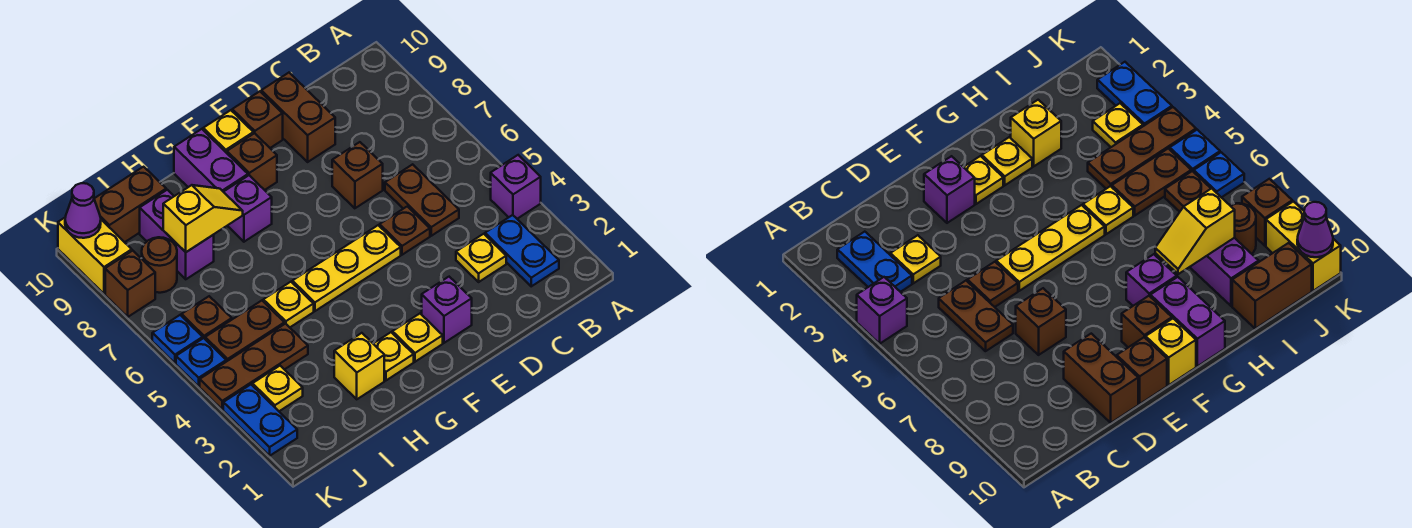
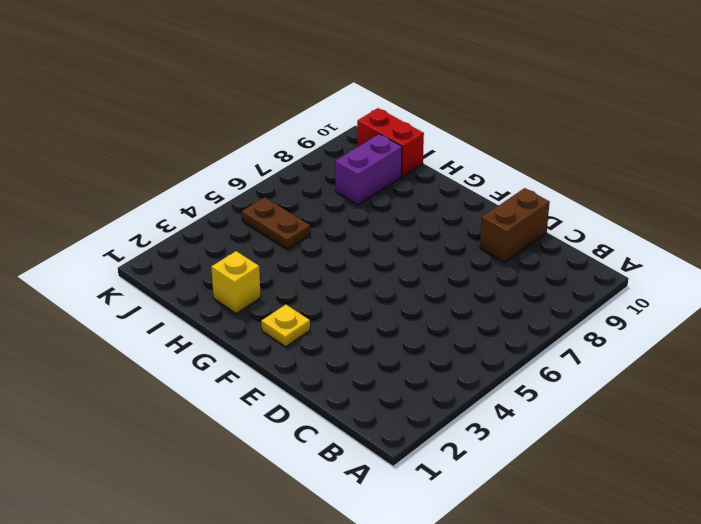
red 1x2 brick [357,108,424,176] -> brown 1x2 brick [94,167,166,242]
none -> purple 1x1 brick [491,155,541,219]
none -> blue 1x2 plate [485,215,559,286]
none -> yellow 1x1 plate [456,234,506,282]
none -> brown 1x2 plate [385,164,459,236]

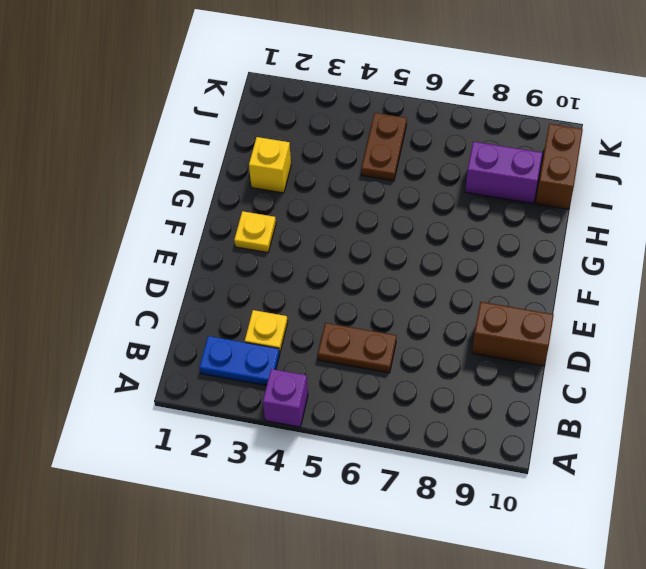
none -> brown 1x1 plate [380,206,430,255]
none -> brown 1x1 brick [332,142,383,208]
none -> purple 1x1 brick [422,277,472,343]
none -> yellow 1x3 plate [292,225,401,311]

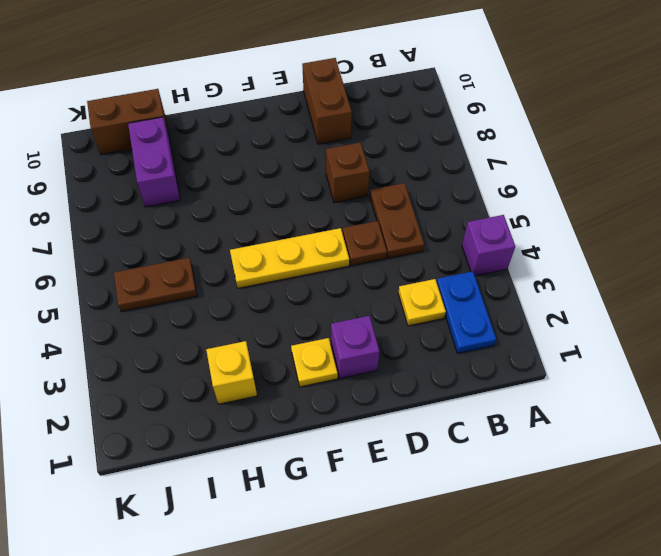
none -> brown 1x1 brick [232,91,283,148]
none -> brown 1x1 brick [227,133,277,190]
none -> yellow 1x1 brick [203,110,253,153]
none -> yellow 1x1 plate [373,332,414,380]

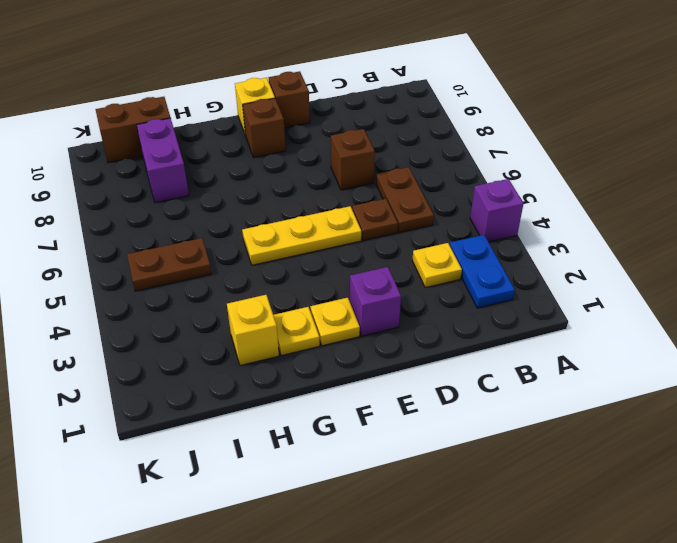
none -> brown 1x2 brick [261,73,335,162]
none -> purple 1x1 brick [224,175,272,242]
none -> purple 1x2 brick [174,129,248,192]
none -> yellow 1x1 plate [263,282,314,327]

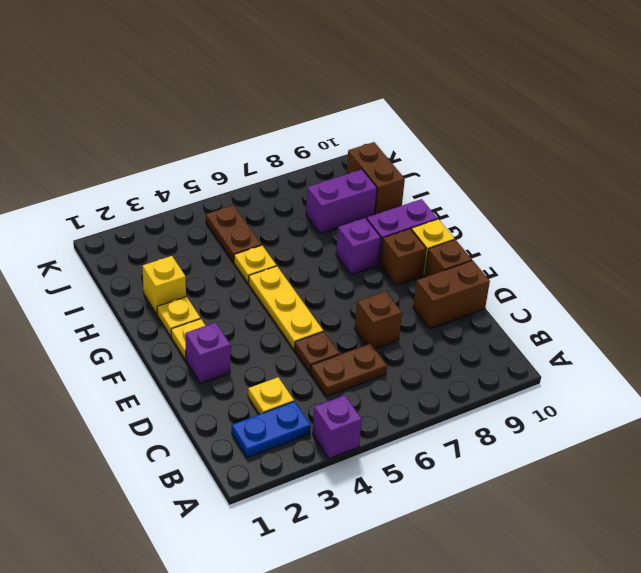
none -> brown 1x3 plate [200,324,308,409]
none -> yellow 1x1 plate [252,366,303,411]
none -> brown 1x1 plate [182,296,232,339]
none -> brown 1x1 round brick [142,237,177,293]

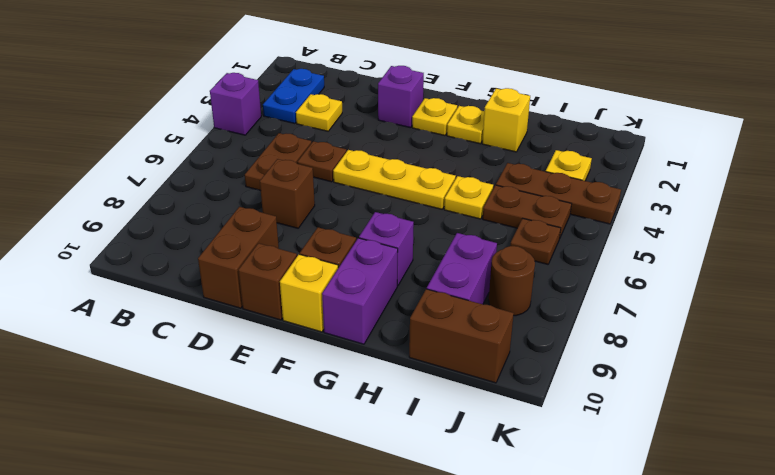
none -> blue 1x2 plate [223,385,297,456]
none -> blue 1x1 plate [176,338,226,386]
none -> blue 1x1 plate [152,315,203,363]
none -> brown 1x1 brick [105,251,155,317]

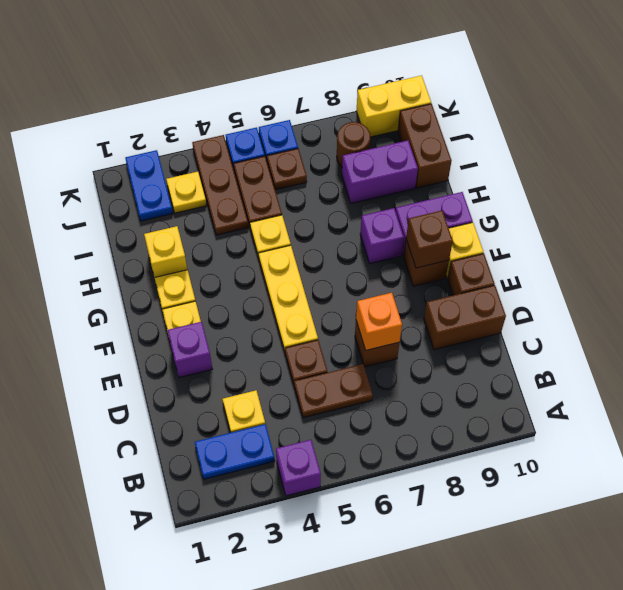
orange 1x1 brick [356,293,402,350] -> none
brown 1x1 brick [406,211,453,268] -> brown 1x1 brick moved to [105,251,155,317]
blue 1x2 plate [125,150,173,221] -> blue 1x2 plate turned to [223,385,297,456]
none -> yellow 1x2 slope [163,185,243,252]
none -> purple 1x1 cone [65,183,101,238]

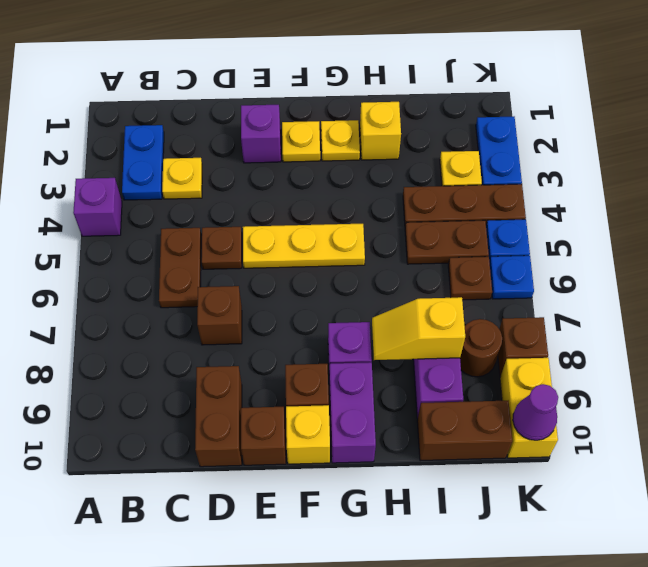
none -> yellow 1x1 plate [263,282,314,327]

